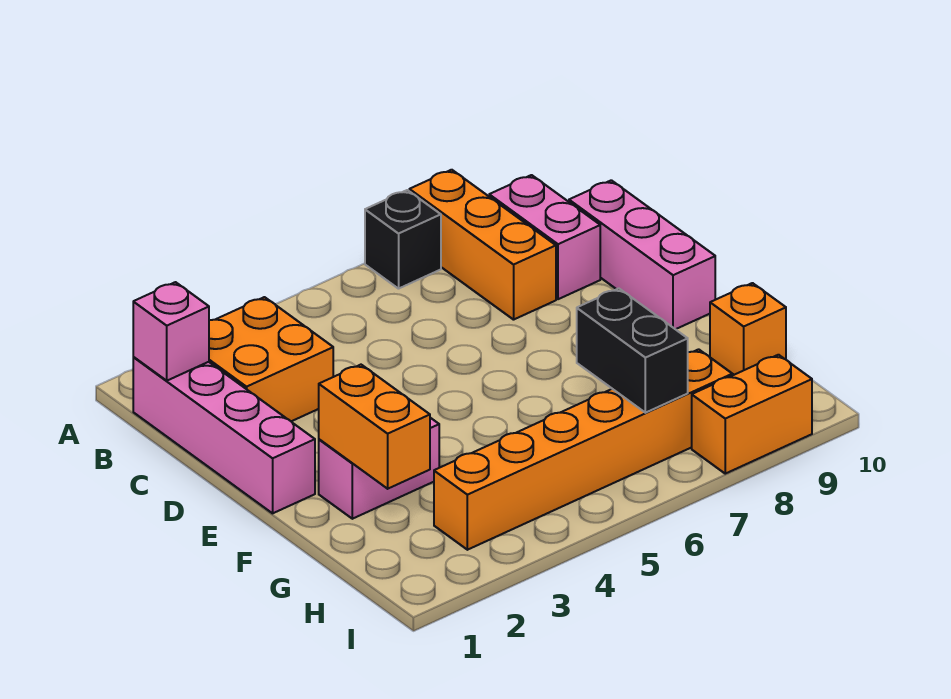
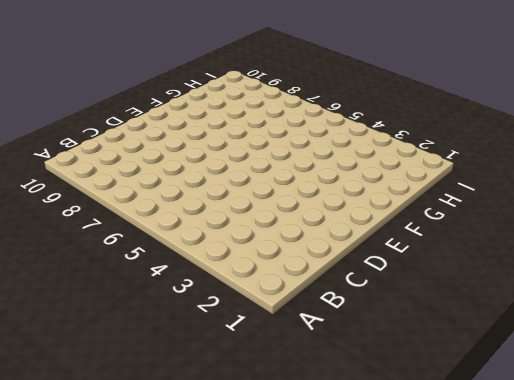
none -> black 1x1 brick [365,190,441,289]
none -> orange 1x3 brick [409,170,556,320]
none -> pink 1x4 brick [133,357,315,513]

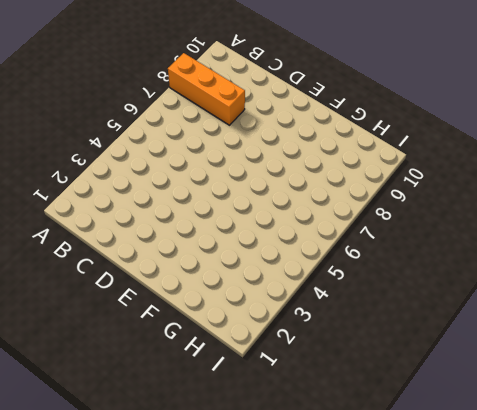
none -> black 1x1 brick [365,190,441,289]
none -> pink 1x4 brick [133,357,315,513]
none -> orange 2x2 brick [209,297,333,422]

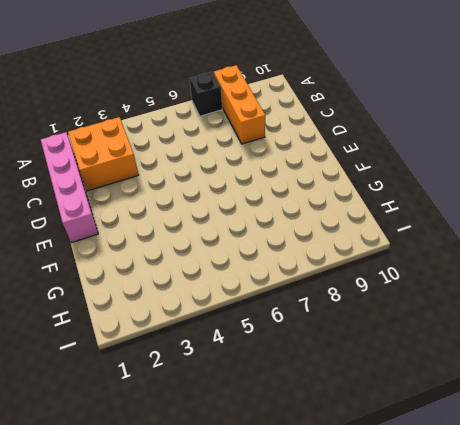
none -> pink 1x2 brick [489,175,600,299]
none -> pink 1x3 brick [569,180,715,329]
none -> pink 1x2 brick [319,418,439,519]

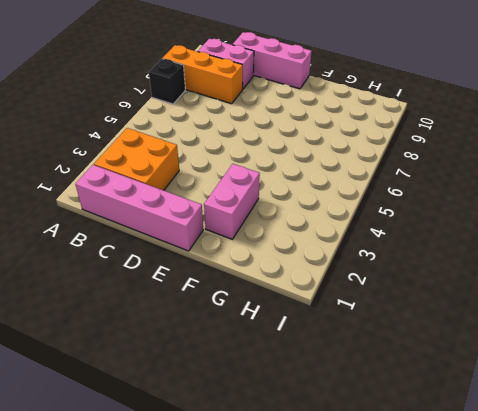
none -> orange 1x1 brick [710,283,786,375]
none -> orange 1x6 brick [434,349,732,550]
none -> orange 1x2 brick [692,355,812,474]

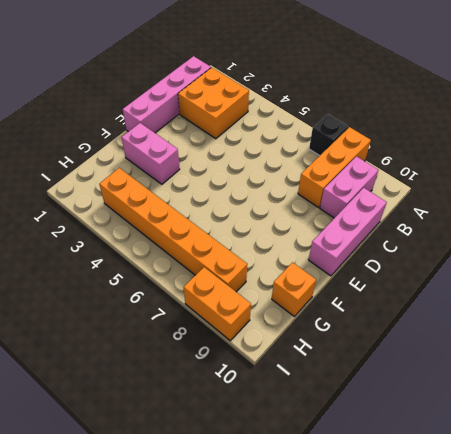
none -> pink 1x1 brick [133,282,209,381]
none -> orange 1x2 brick [319,365,430,489]
none -> black 1x2 brick [577,288,688,413]

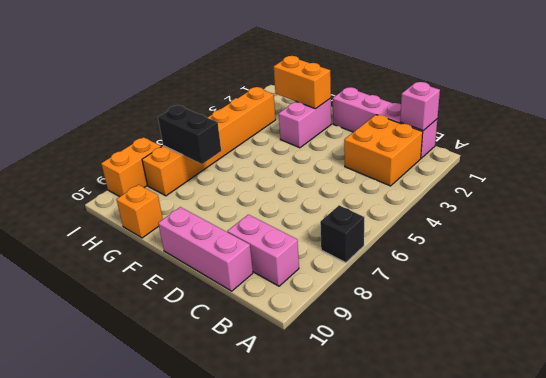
none -> orange 1x3 brick [409,170,556,320]

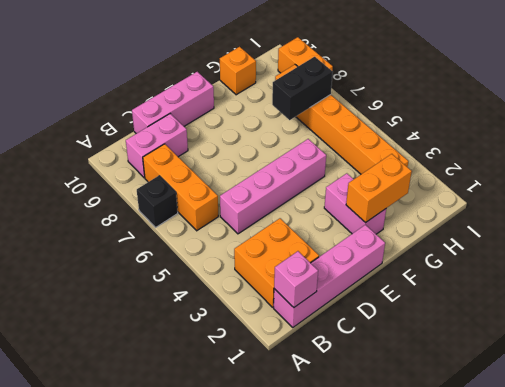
orange 1x3 brick [143,144,218,231] -> orange 1x3 brick turned to [409,170,556,320]
pink 1x4 brick [220,139,326,234] -> none

